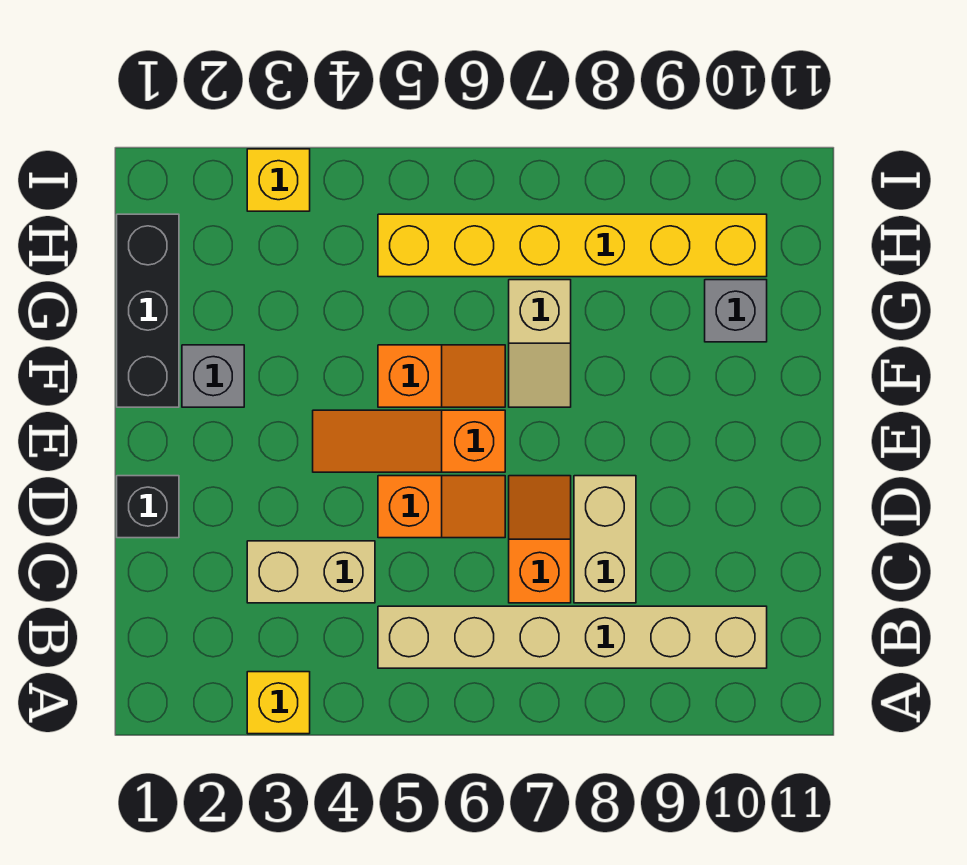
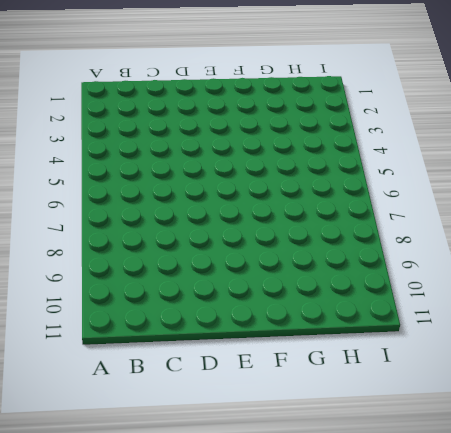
none -> yellow 1x1 brick [247,672,310,734]
none -> tan 1x6 brick [378,606,767,668]
none -> tan 1x2 brick [247,541,375,603]

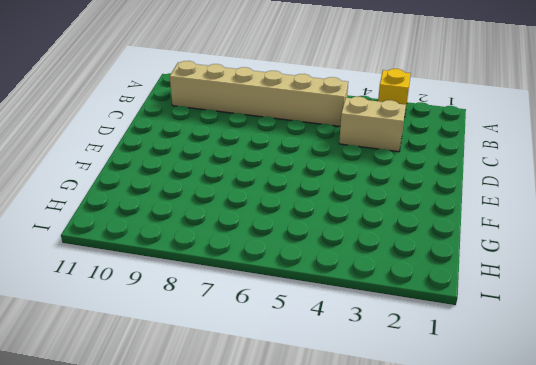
none -> orange 1x2 slope [509,476,571,603]
none -> tan 1x2 brick [574,476,636,603]
none -> black 1x1 brick [117,476,179,538]

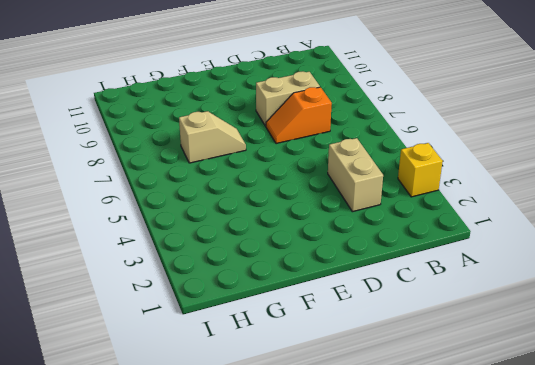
none -> tan 1x6 brick [378,606,767,668]
none -> black 1x1 brick [117,476,179,538]
none -> orange 1x2 slope [378,476,505,538]

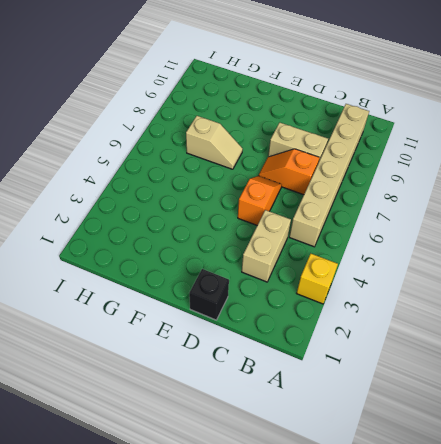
none -> orange 1x3 slope [313,410,505,472]
none -> black 1x3 brick [117,214,179,407]
none -> grey 1x1 brick [182,345,244,407]

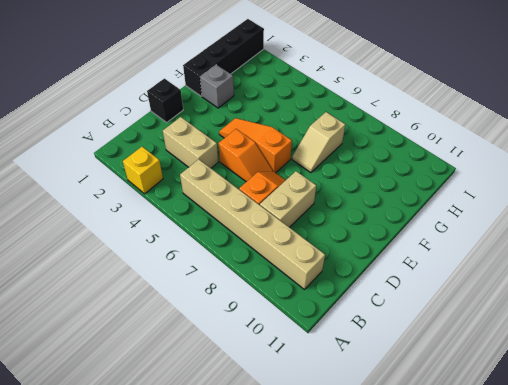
black 1x4 brick [183,19,264,96] -> black 1x3 brick [117,214,179,407]
none -> orange 1x2 slope [378,345,505,407]
none -> grey 1x1 brick [705,280,767,342]
none -> yellow 1x6 brick [378,214,767,277]

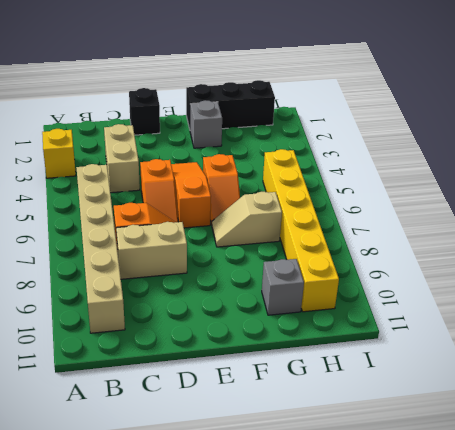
none -> yellow 1x1 brick [247,149,310,211]

